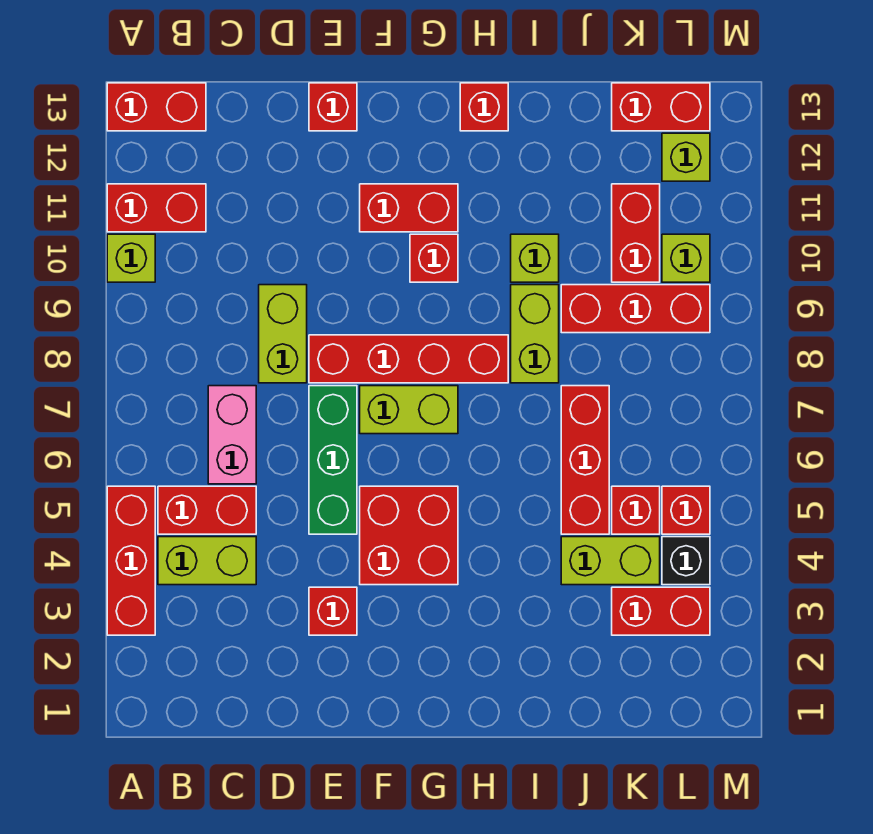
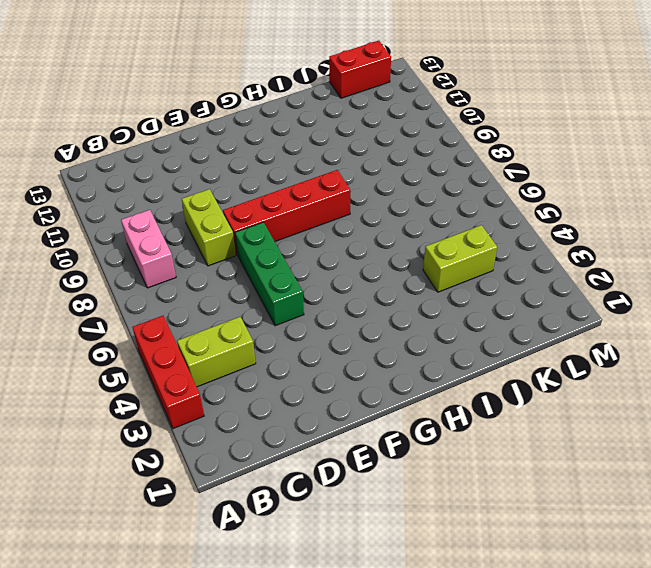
pink 1x2 brick [121,210,176,288] -> pink 1x2 brick moved to [208,386,256,484]
none -> lime 1x1 brick [107,234,155,282]
none -> red 1x2 brick [107,184,206,232]
none -> red 1x2 brick [107,83,206,131]
none -> red 1x2 brick [158,486,256,534]

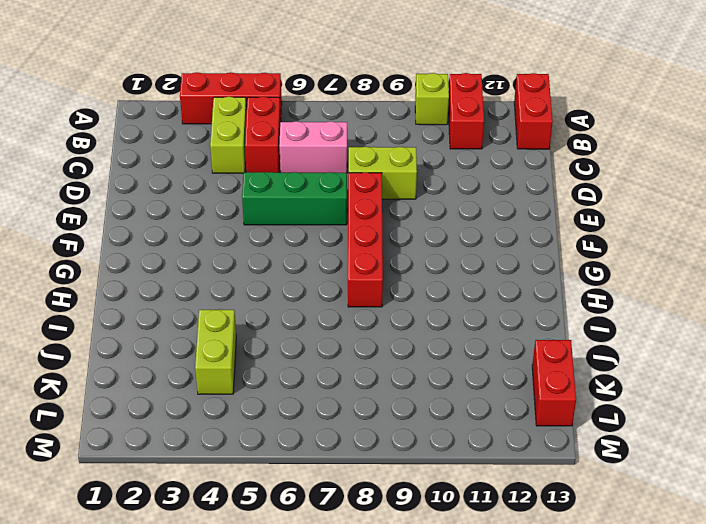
none -> red 1x1 brick [309,587,357,635]
none -> red 1x1 brick [309,83,357,131]
none -> red 2x2 brick [360,486,458,585]
none -> lime 1x2 brick [360,386,458,434]

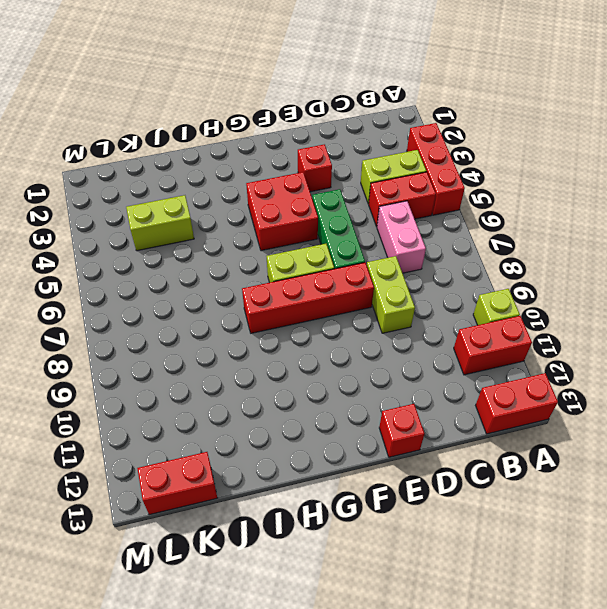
none -> red 1x2 brick [360,184,458,232]
none -> red 1x1 brick [410,234,458,282]
none -> red 1x1 brick [460,83,508,131]
none -> lime 1x2 brick [511,285,559,383]

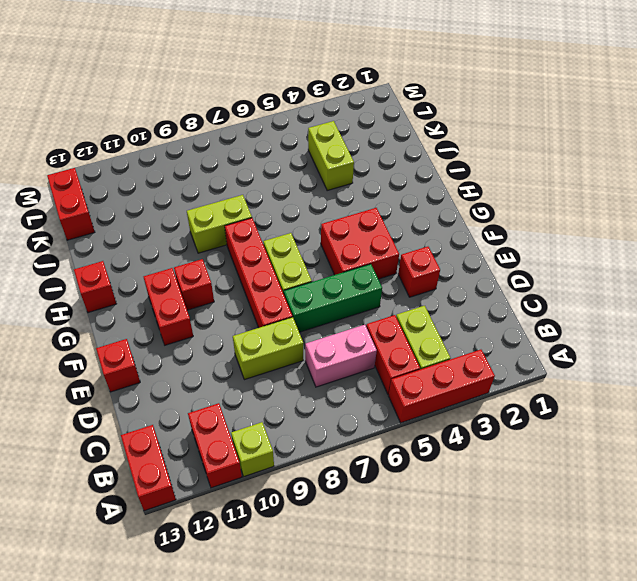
none -> lime 1x1 brick [511,234,559,282]
none -> red 1x3 brick [561,386,609,534]
none -> red 1x3 brick [561,285,710,333]
none -> red 1x2 brick [612,587,710,635]

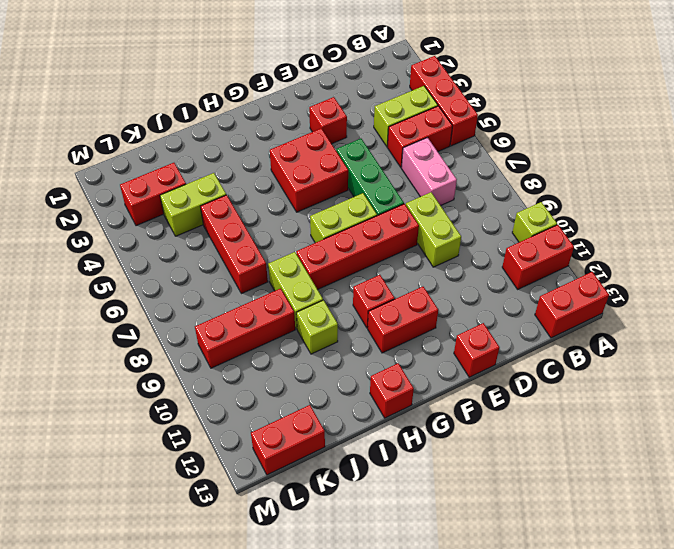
none -> red 1x1 brick [612,486,660,534]
none -> red 1x2 brick [612,184,660,282]
none -> black 1x1 brick [662,537,710,585]
none -> red 1x1 brick [662,486,710,534]

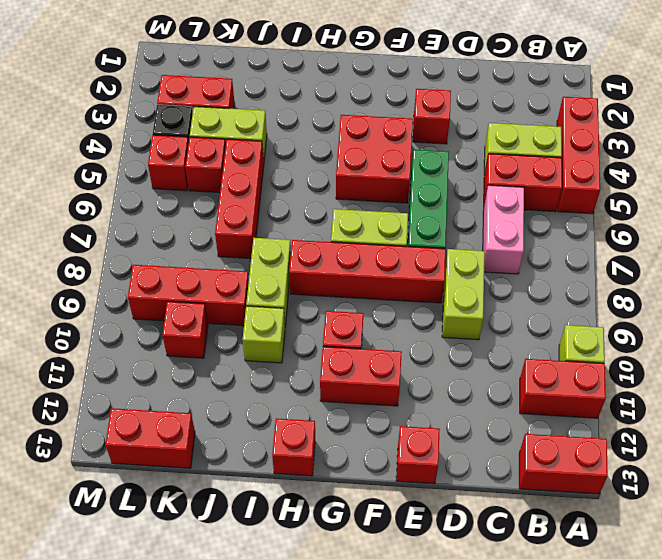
red 1x1 brick [162,301,208,358] -> red 1x2 brick [612,184,660,282]
none -> lime 1x1 brick [662,234,710,282]
none -> lime 1x1 brick [662,133,710,181]

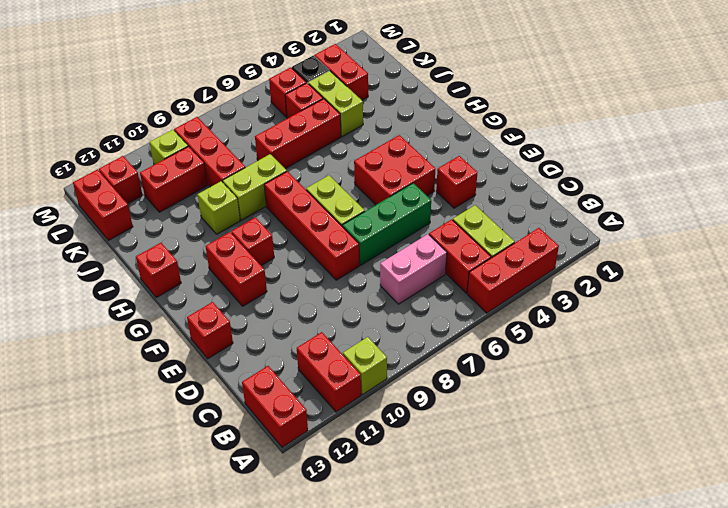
red 1x1 brick [99,156,142,204] -> lime 1x1 brick [662,133,710,181]
none -> lime 1x2 brick [259,285,307,383]

